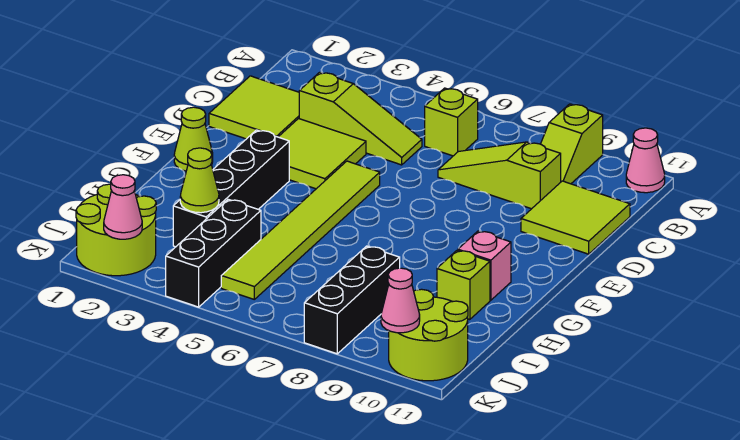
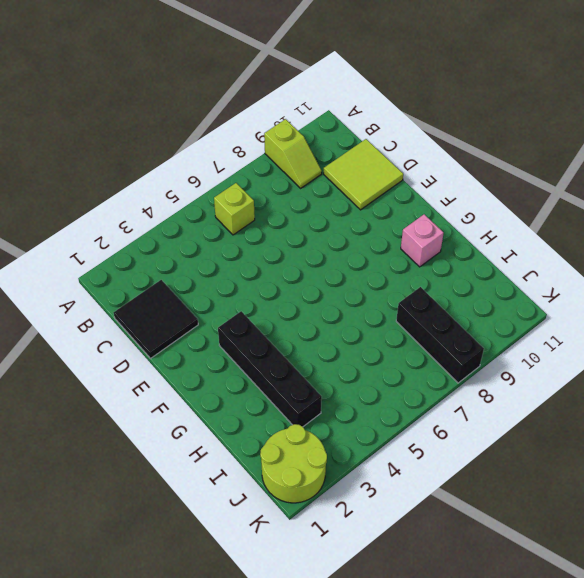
black 2x2 tile [113,280,198,358] -> lime 2x2 tile [209,76,299,139]
none -> pink 1x1 cone [626,128,665,193]
none -> lime 1x3 slope [299,72,422,165]
none -> lime 1x3 slope [438,142,561,209]

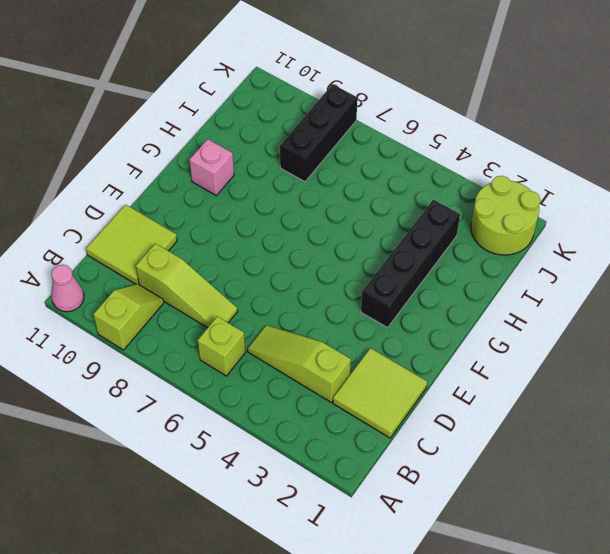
none -> lime 2x2 tile [279,119,366,189]
none -> lime 1x6 tile [221,161,380,299]
none -> lime 1x1 cone [174,107,213,171]

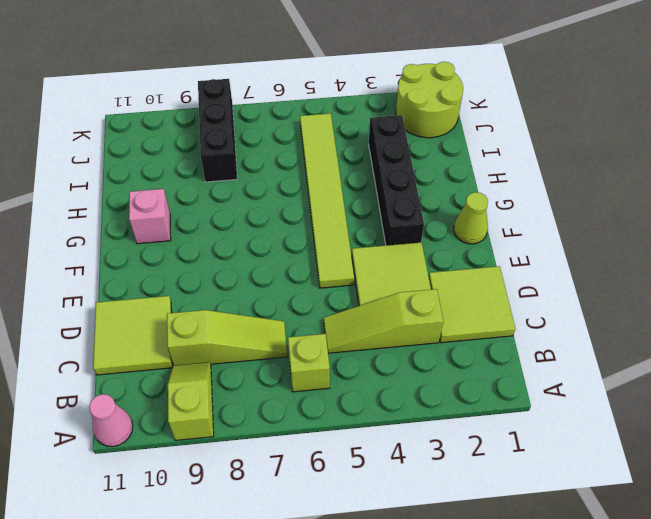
none -> lime 1x1 brick [437,250,490,320]
none -> black 1x3 brick [166,199,261,307]
none -> lime 2x2 round brick [389,289,468,381]

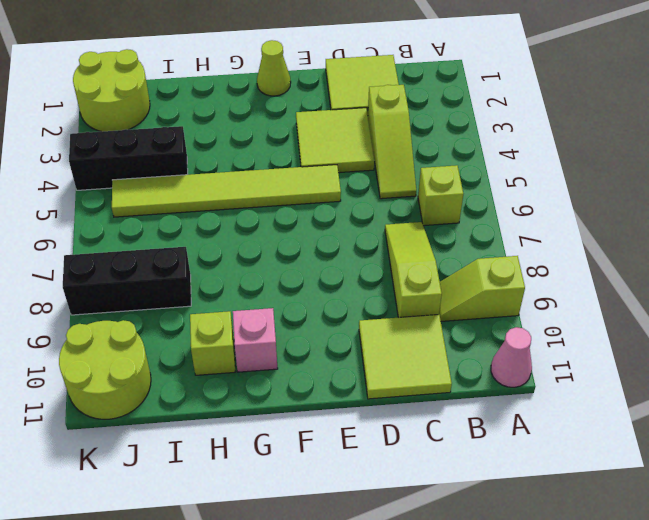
none -> black 1x4 brick [173,130,289,247]
none -> lime 1x1 cone [180,148,219,213]
none -> pink 1x1 cone [104,175,142,239]

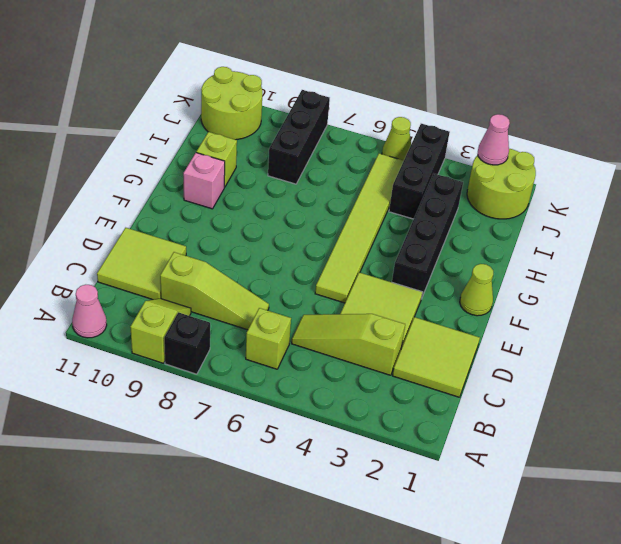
black 1x1 brick [164,312,210,374] -> none
lime 1x1 cone [382,117,411,160] -> lime 1x1 cone moved to [180,148,219,213]
none -> pink 1x1 cone [381,268,420,333]

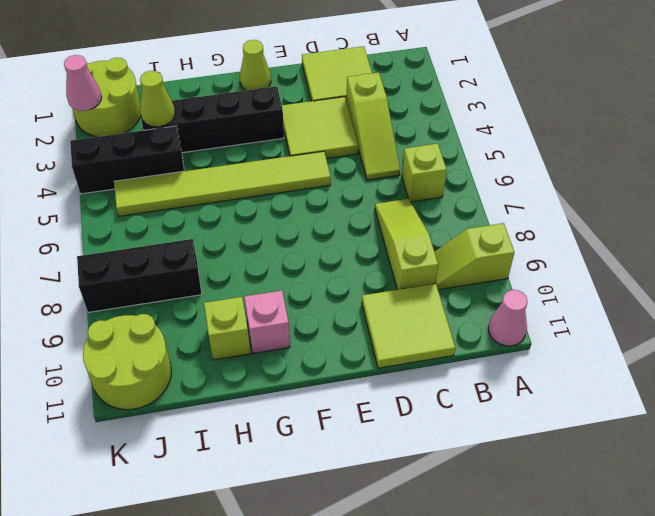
none -> pink 1x1 cone [381,268,420,333]

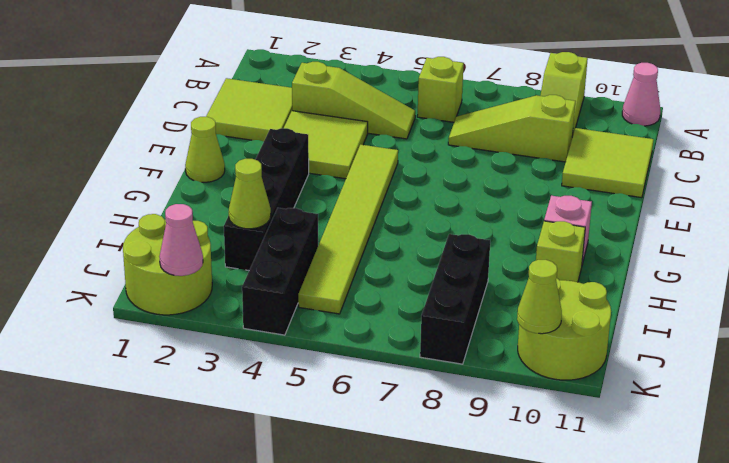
lime 1x1 cone [517,260,562,334] -> pink 1x1 cone [381,268,420,333]

